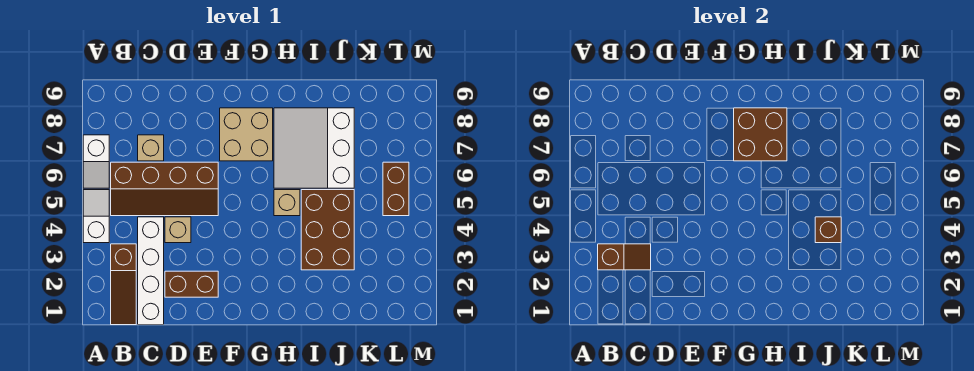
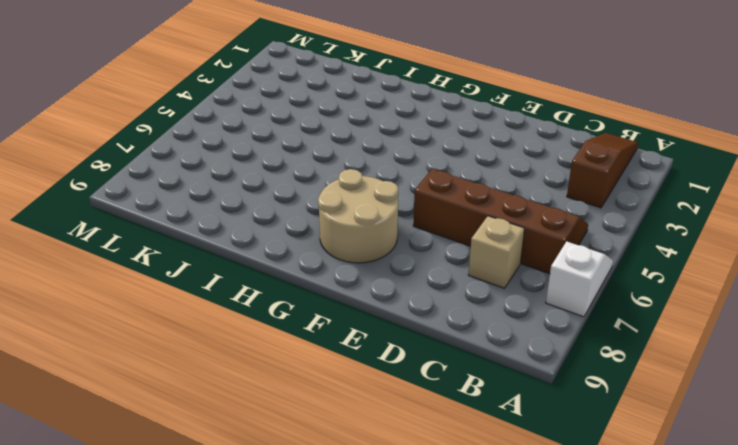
tan 2x2 round brick [318,169,398,263] -> tan 2x2 brick [220,108,273,161]
none -> white 1x2 slope [83,190,109,243]
none -> white 1x4 brick [138,217,164,325]
none -> brown 1x2 brick [165,271,218,297]

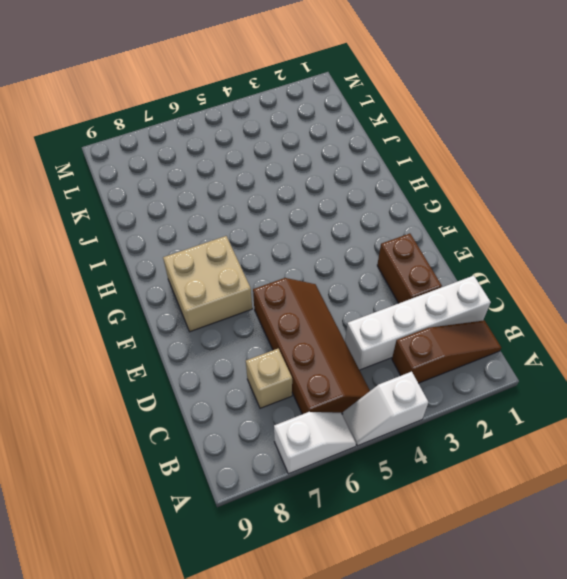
none -> tan 1x1 brick [165,217,191,243]
none -> tan 1x1 brick [274,190,300,216]
none -> white 3x3 slope [274,108,354,188]

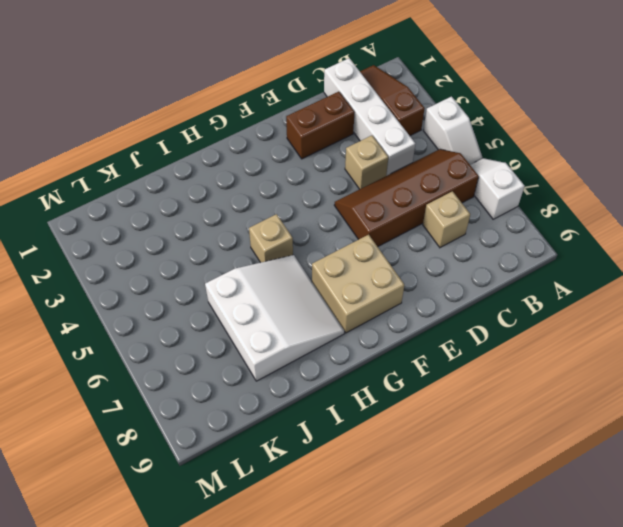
none -> brown 2x3 brick [301,190,354,270]
none -> brown 1x2 brick [383,162,409,216]
none -> brown 1x2 slope [598,244,651,270]

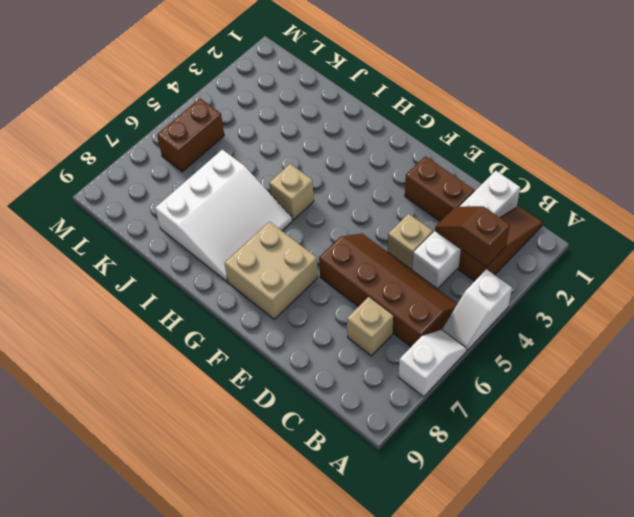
none -> brown 2x3 brick [301,190,354,270]
none -> brown 2x2 brick [734,108,787,161]
none -> brown 1x1 brick [815,217,841,243]

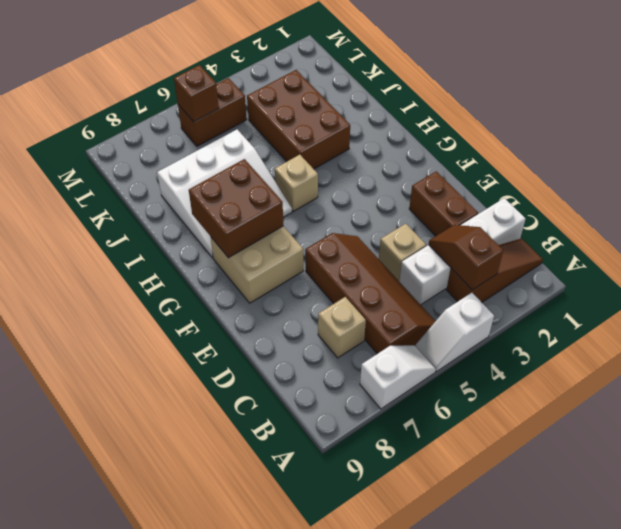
brown 2x3 brick [247,70,350,169] -> brown 2x3 brick turned to [301,190,354,270]
brown 1x1 brick [174,65,219,122] -> brown 1x1 brick moved to [815,217,841,243]

